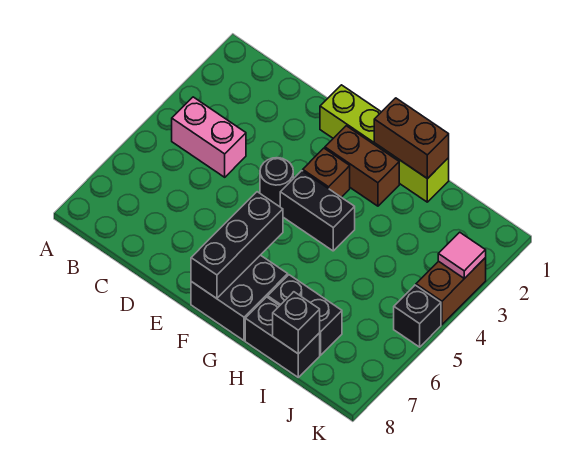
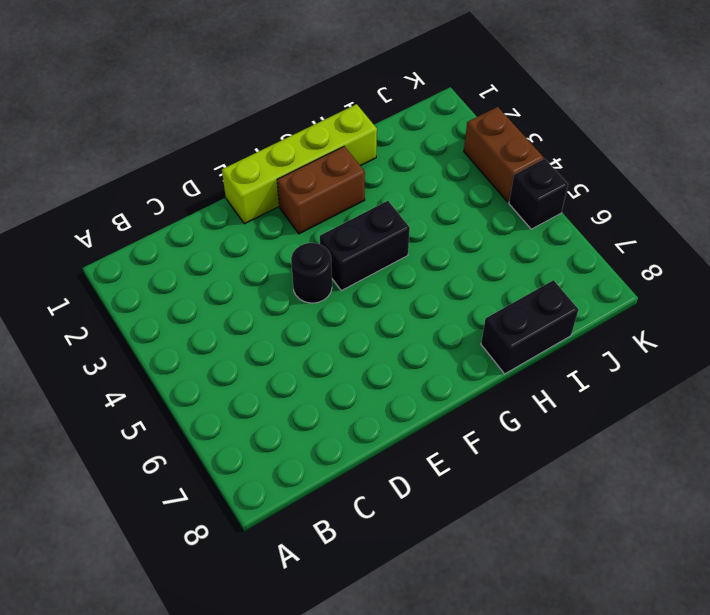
none -> pink 1x2 brick [172,97,246,177]
none -> brown 1x1 brick [303,148,350,197]
none -> black 2x2 brick [191,255,288,341]

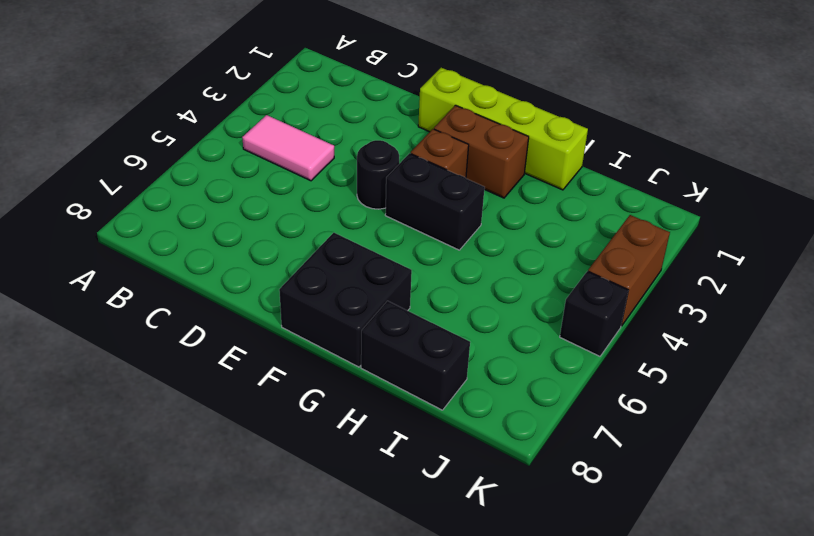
pink 1x2 tile [242,115,334,181] -> pink 1x2 brick [172,97,246,177]
none -> black 1x2 brick [268,275,342,355]
none -> black 1x3 brick [191,192,283,298]
none -> brown 1x2 brick [374,98,449,179]

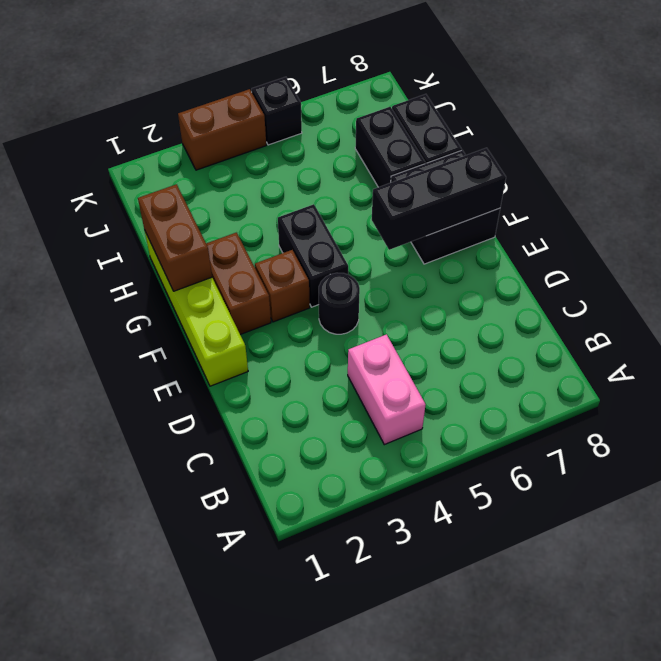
none -> black 1x1 brick [273,292,320,354]
none -> pink 1x1 tile [438,232,486,279]

